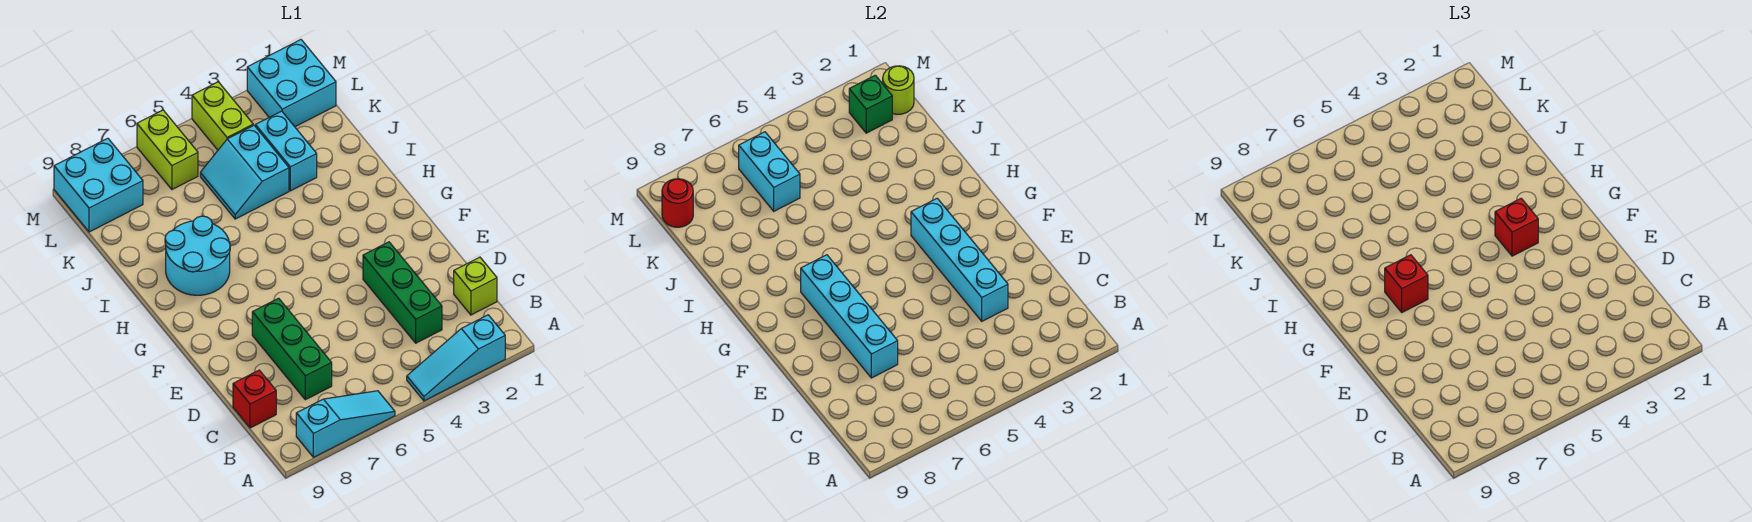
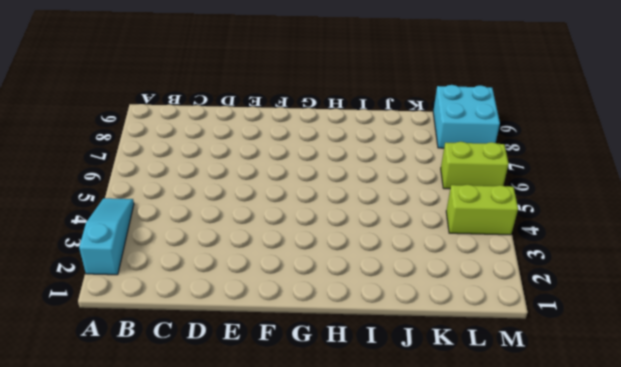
none -> cyan 1x3 slope [296,391,395,457]
none -> lime 1x1 brick [454,257,497,315]
none -> green 1x3 brick [363,242,442,343]

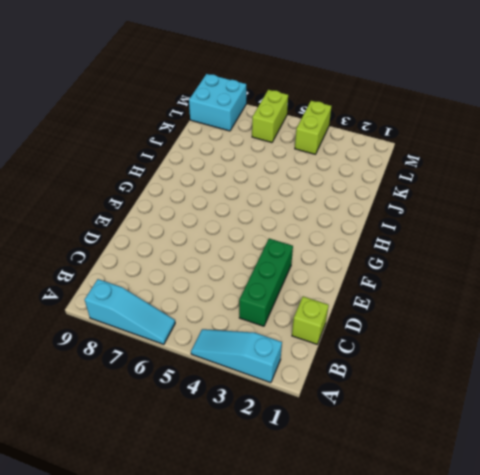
none -> green 1x3 brick [252,298,332,400]
none -> red 1x1 brick [233,370,276,428]
none -> cyan 2x2 round brick [165,216,230,295]

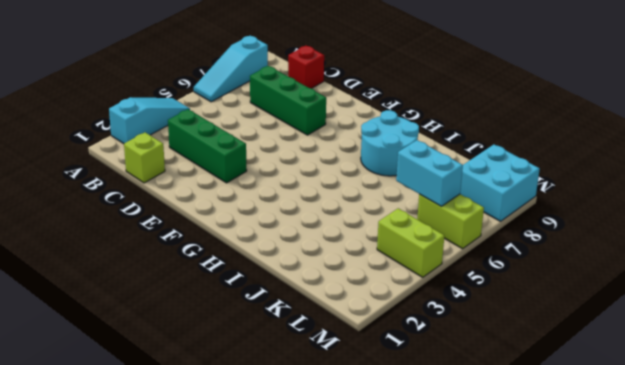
none -> cyan 1x2 brick [255,111,317,191]
none -> cyan 2x2 slope [200,125,289,219]
none -> cyan 2x2 brick [247,40,336,127]

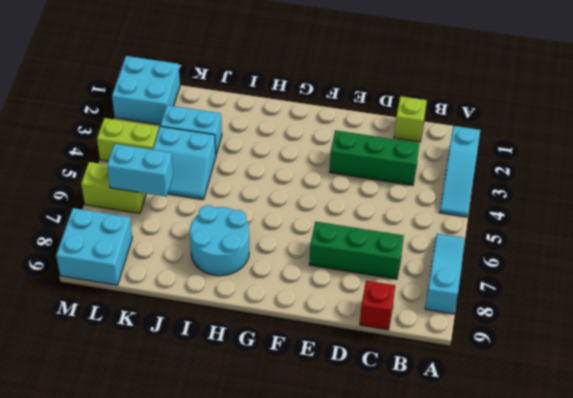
none -> cyan 1x4 brick [911,198,1008,321]
none -> cyan 1x4 brick [801,255,898,378]
none -> lime 1x1 round brick [883,66,914,114]

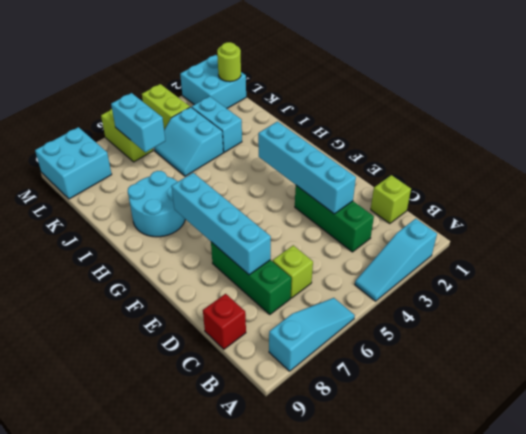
lime 1x1 brick [273,245,313,298] -> none
none -> green 1x1 brick [849,75,892,133]
none -> red 1x1 round brick [662,179,693,227]
none -> red 1x1 brick [1495,198,1538,256]

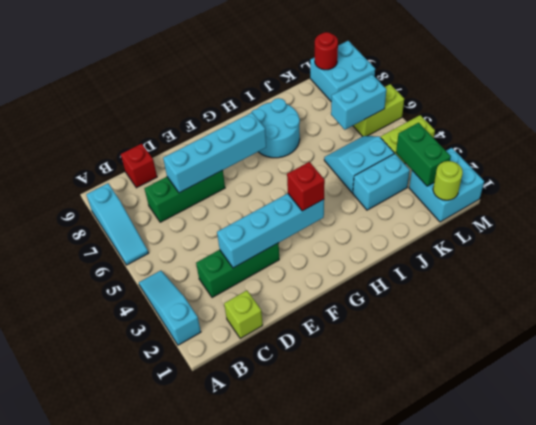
green 1x2 brick [396,123,451,186] -> green 1x1 brick [849,75,892,133]
none -> red 1x1 brick [1385,255,1428,312]

